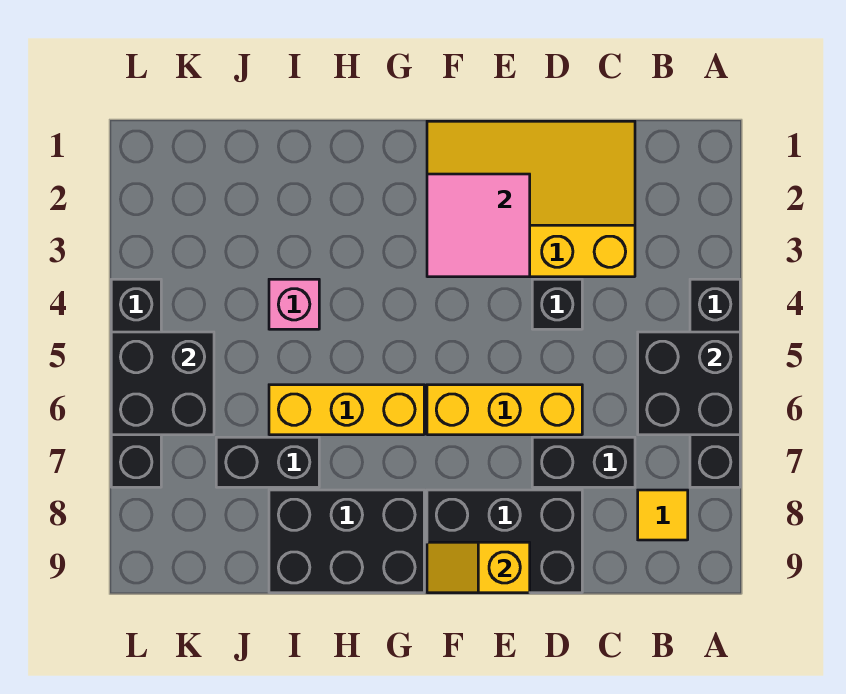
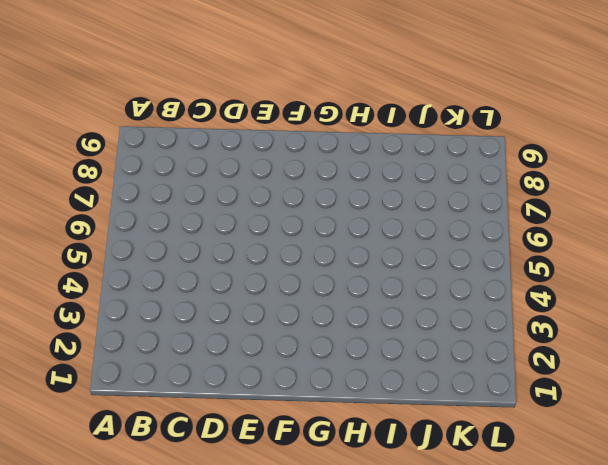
none -> black 1x4 brick [690,279,740,487]
none -> yellow 1x1 tile [638,490,688,540]
none -> yellow 3x4 slope [427,121,635,277]

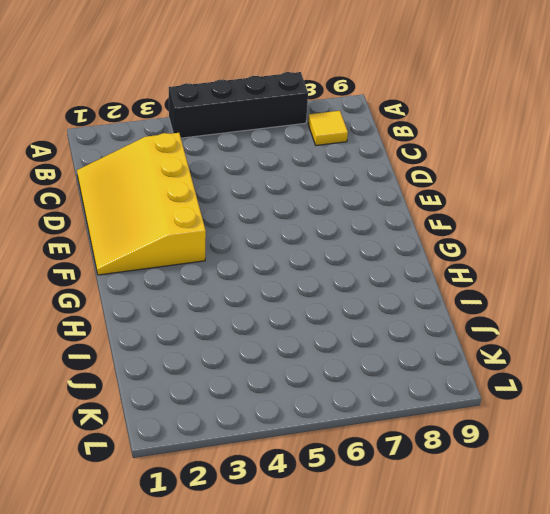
none -> black 1x2 brick [532,437,635,487]
none -> black 1x1 brick [532,279,582,329]
none -> yellow 1x3 brick [427,385,582,435]

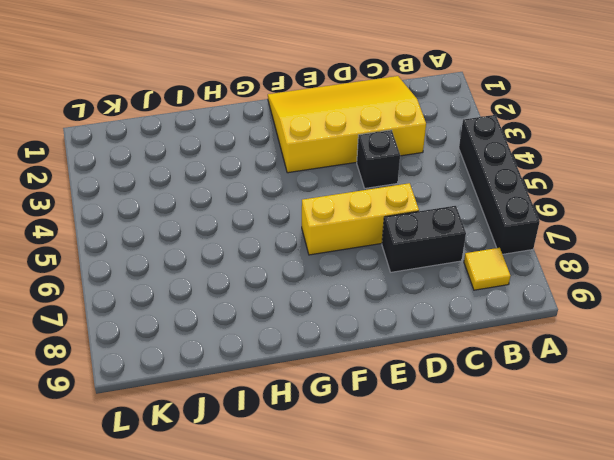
none -> black 2x3 brick [427,490,582,593]
none -> yellow 1x3 brick [269,385,424,435]
none -> black 2x3 brick [269,490,424,593]

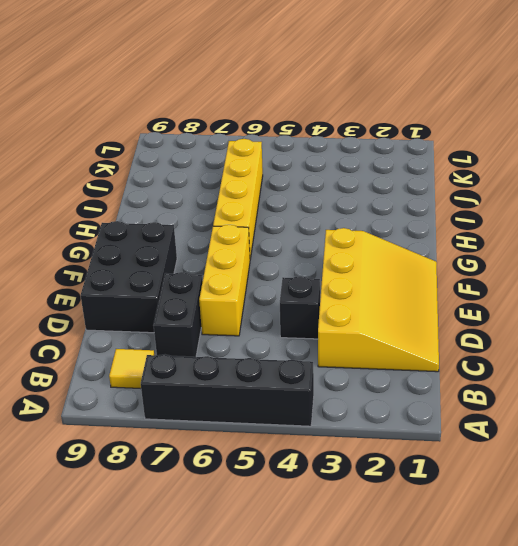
yellow 1x4 brick [213,139,263,259] -> yellow 1x3 brick [269,385,424,435]
none -> black 2x3 brick [269,490,424,593]
none -> pink 1x1 brick [269,279,319,329]
none -> black 1x2 brick [216,437,319,487]

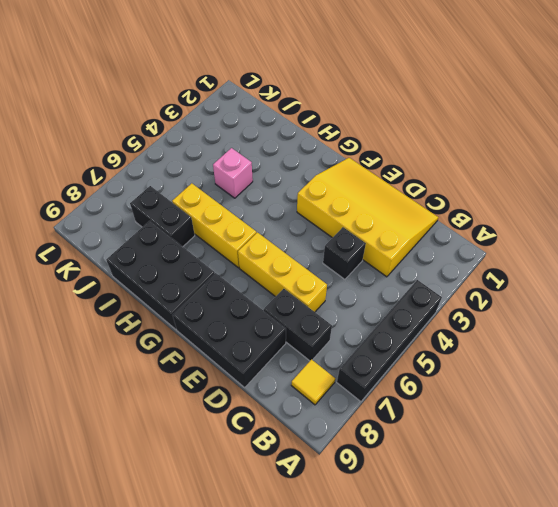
none -> black 1x4 brick [111,279,161,487]
none -> black 2x2 brick [638,332,740,435]
none -> pink 2x2 tile [427,174,530,277]

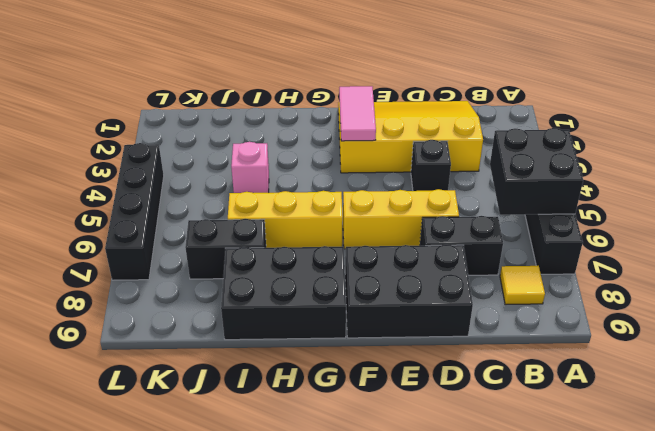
pink 1x2 tile [339,86,376,141] -> pink 2x2 tile [427,174,530,277]
none -> yellow 1x2 slope [427,542,530,593]
none -> black 2x2 brick [111,332,214,435]

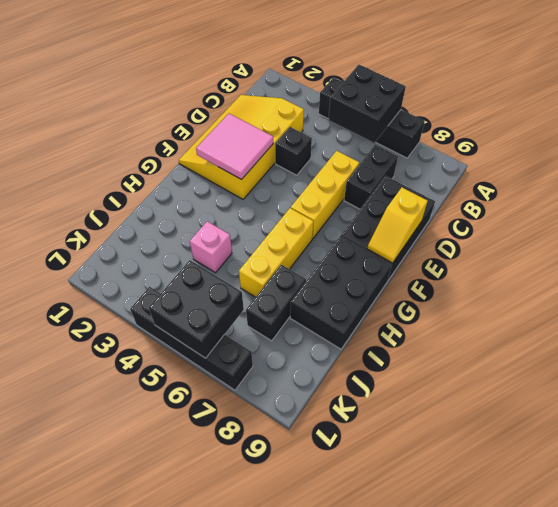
none -> yellow 1x1 tile [638,490,688,540]

